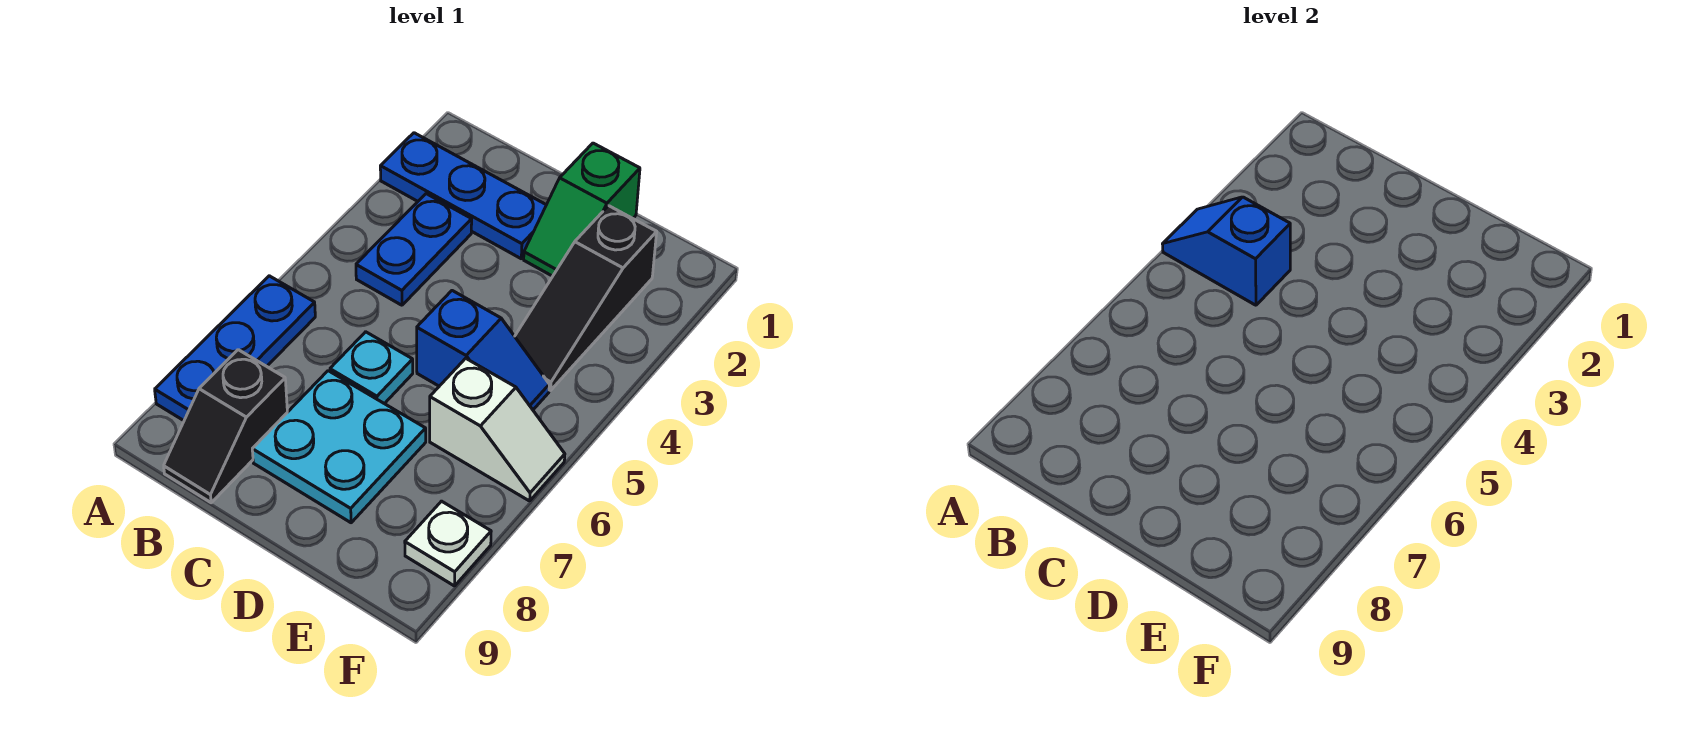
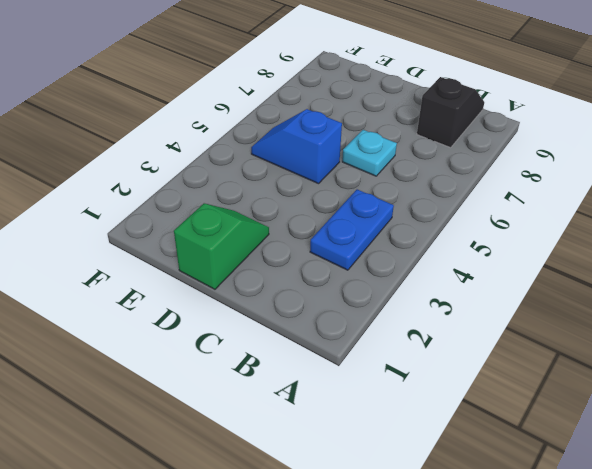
none -> blue 1x3 plate [380,133,546,259]
none -> blue 1x3 plate [155,276,315,421]
none -> cyan 2x2 plate [252,371,426,523]

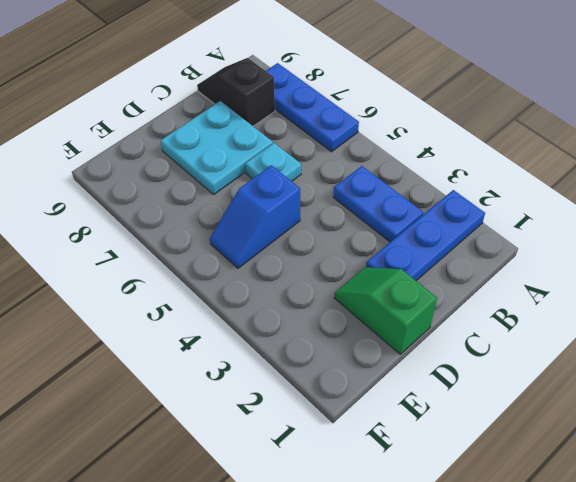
none -> black 1x3 slope [515,206,657,390]
none -> white 1x2 slope [430,358,565,501]
none -> white 1x1 plate [405,501,491,586]

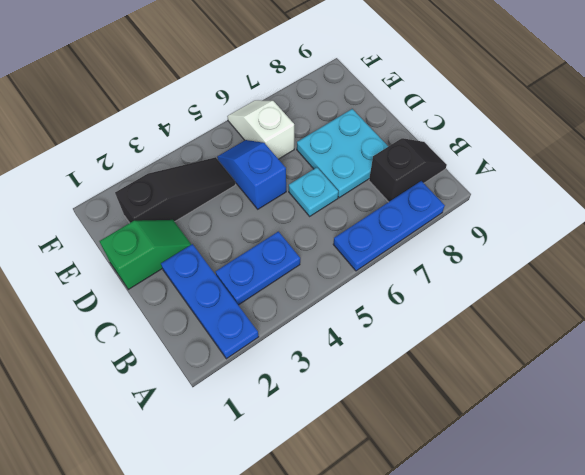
none -> white 1x1 plate [405,501,491,586]
none -> blue 1x2 slope [1163,197,1290,305]

